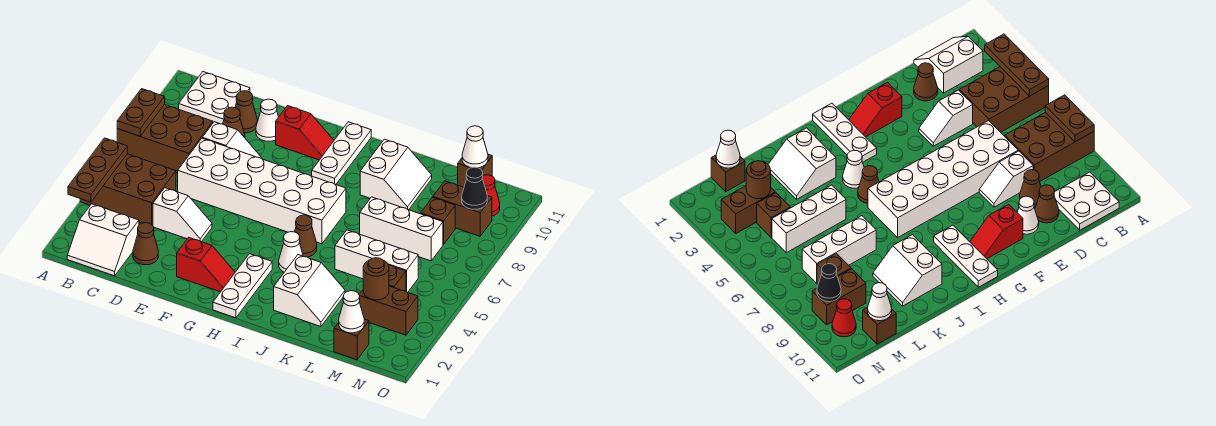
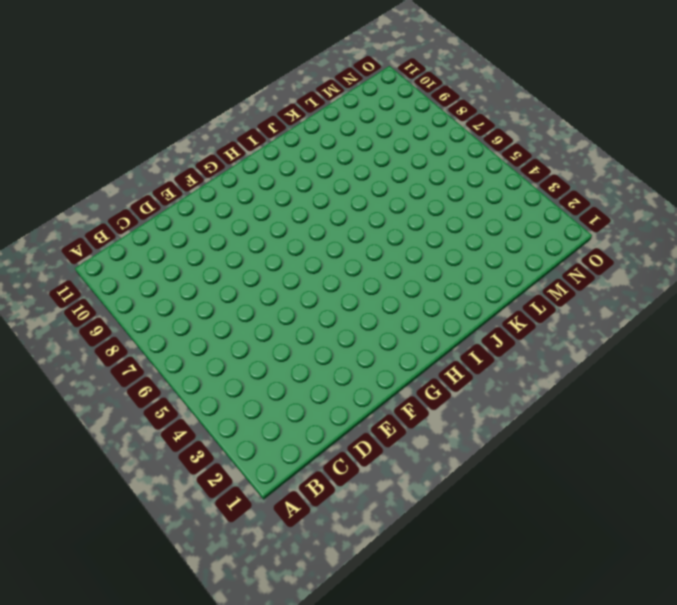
none -> brown 2x3 brick [80,154,176,225]
none -> brown 2x3 brick [117,104,213,173]
none -> white 2x2 slope [67,204,139,276]
none -> white 2x2 plate [179,72,250,124]

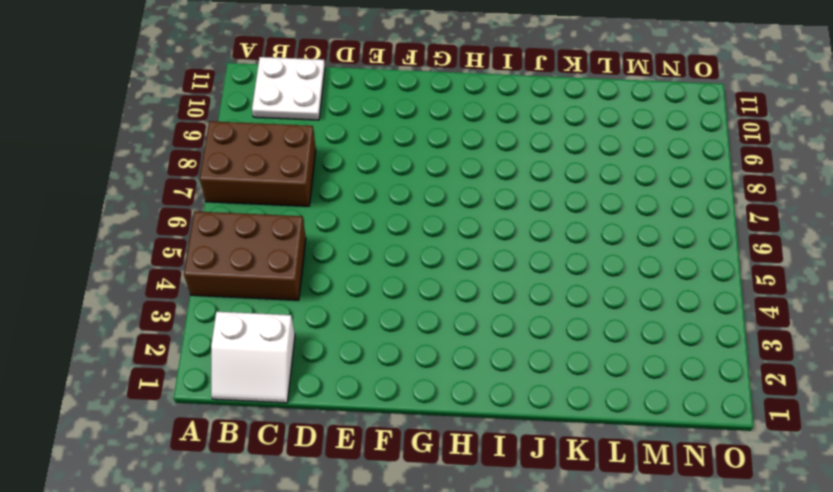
none -> brown 1x1 cone [133,223,158,265]
none -> white 1x2 slope [153,188,212,242]
none -> white 2x6 brick [178,138,346,244]
none -> white 1x2 slope [203,122,261,158]

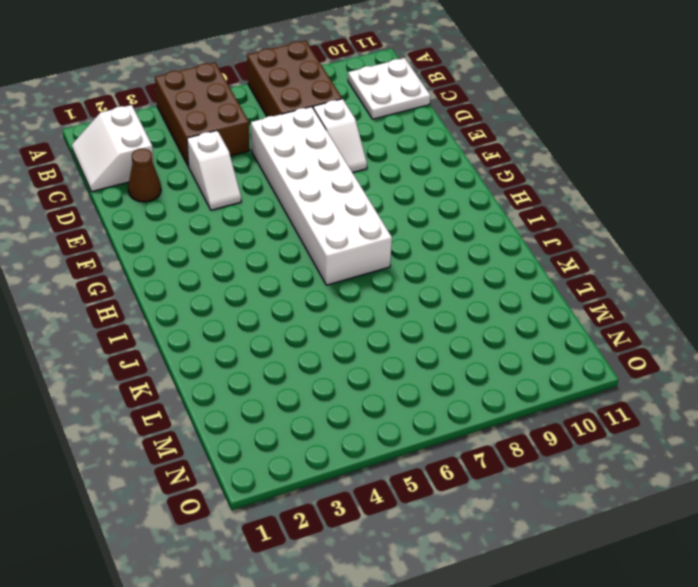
none -> brown 1x1 cone [223,107,245,138]
none -> brown 1x1 cone [235,91,257,133]
none -> white 1x1 cone [256,99,278,141]
none -> red 1x2 slope [177,237,235,292]

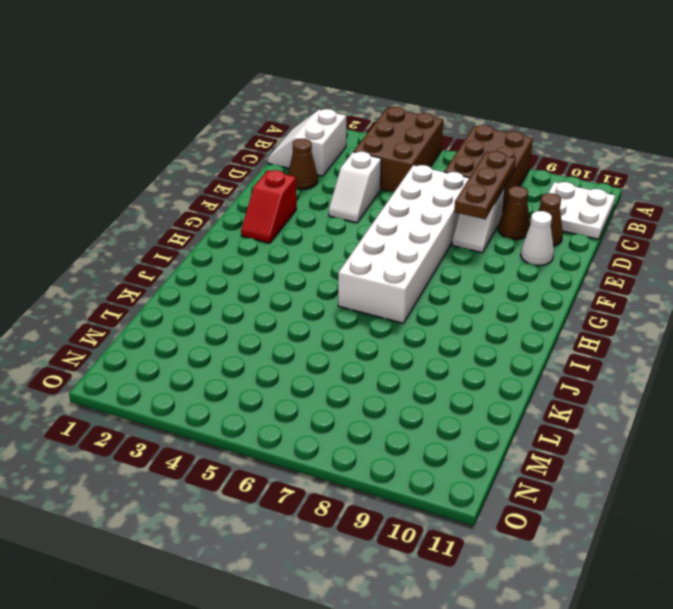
brown 1x3 plate [454,151,516,219] -> brown 1x3 plate turned to [68,138,127,202]
none -> red 1x2 slope [276,106,334,160]
none -> white 1x3 plate [213,254,272,318]
none -> white 1x3 plate [312,122,371,185]
none -> white 1x1 cone [279,232,303,272]

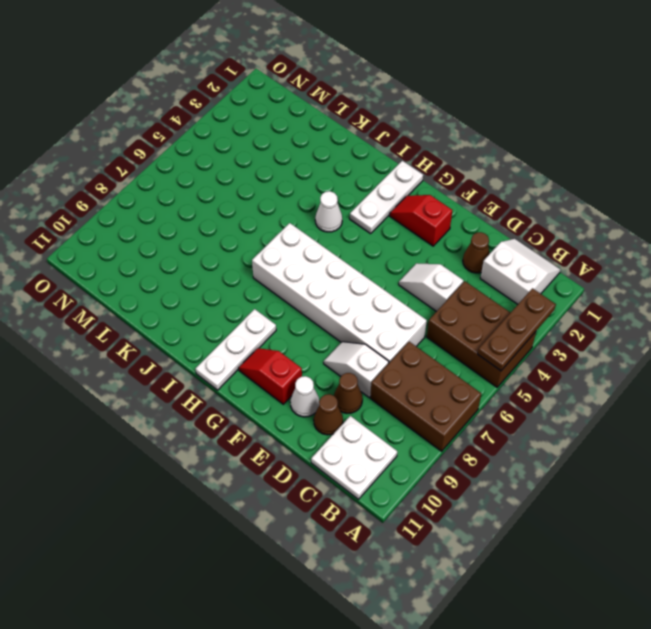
none -> brown 1x1 cone [295,215,317,257]
none -> white 2x2 slope [274,255,345,327]
none -> white 2x2 slope [360,139,432,210]
none -> white 1x3 brick [335,230,418,292]

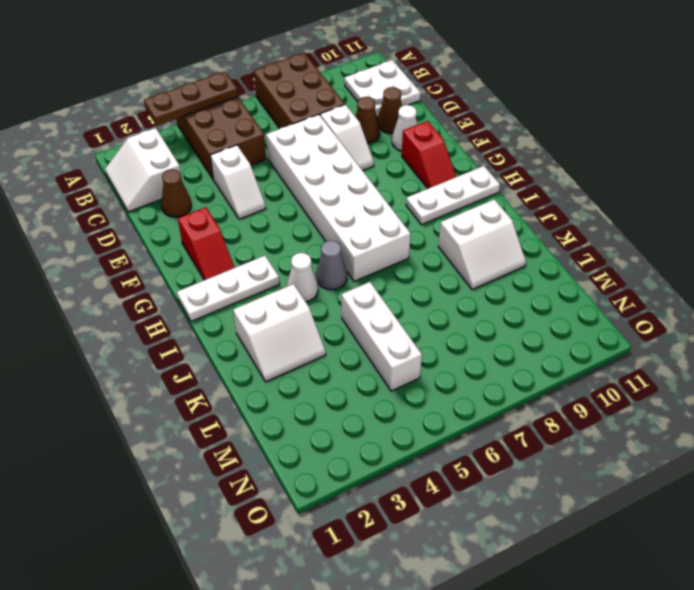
grey 1x1 cone [316,240,347,290] -> brown 1x1 cone [295,215,317,257]
none -> white 1x3 brick [360,197,443,261]
none -> brown 1x1 brick [334,319,369,360]
none -> brown 1x2 brick [359,286,418,335]
none -> brown 1x1 brick [389,265,406,291]

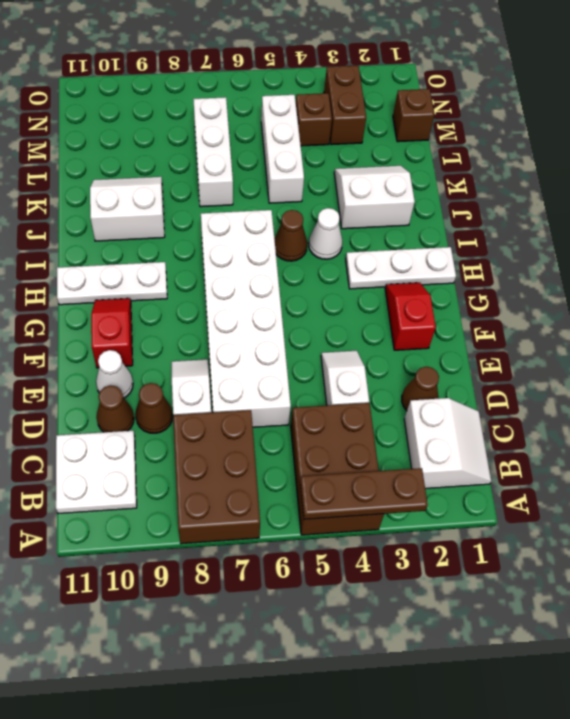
none -> brown 1x1 brick [421,197,455,244]
none -> brown 1x2 brick [433,181,492,236]
none -> brown 1x1 brick [458,154,492,187]
none -> red 1x1 cone [482,175,500,216]

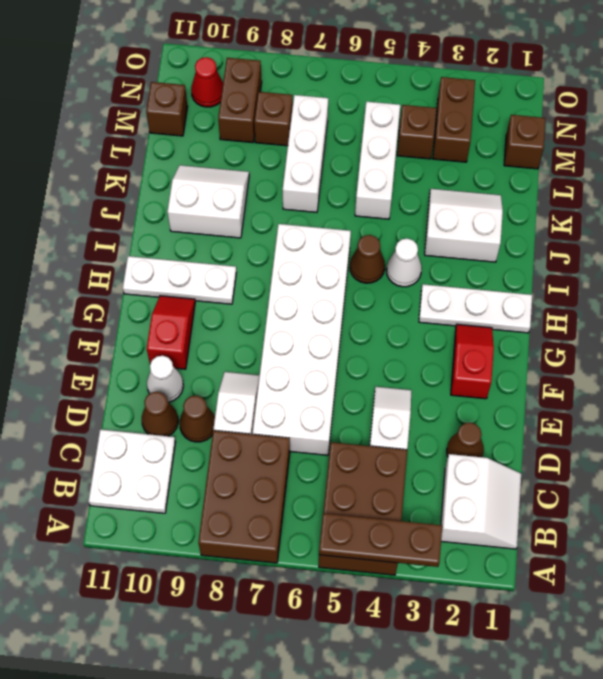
none -> brown 1x2 plate [117,89,165,136]
none -> white 1x1 cone [339,291,364,333]
none -> brown 1x1 round brick [363,258,389,300]
none -> white 1x1 cone [462,126,488,168]

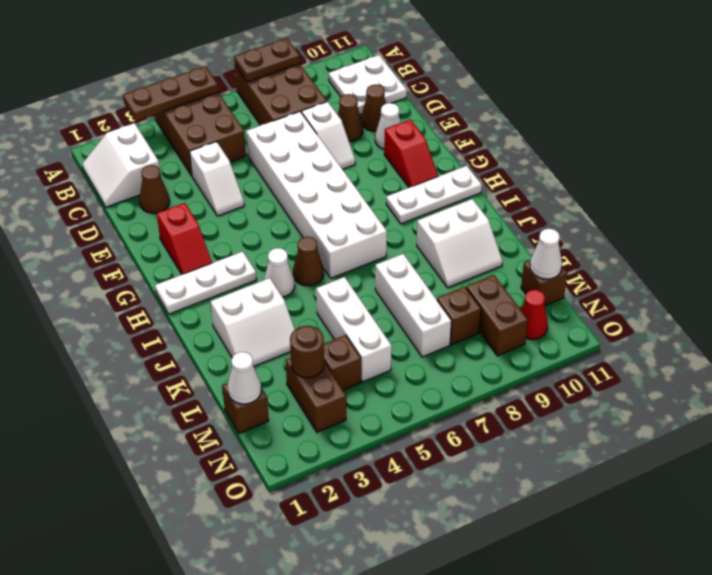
none -> black 1x1 cone [462,167,487,209]

